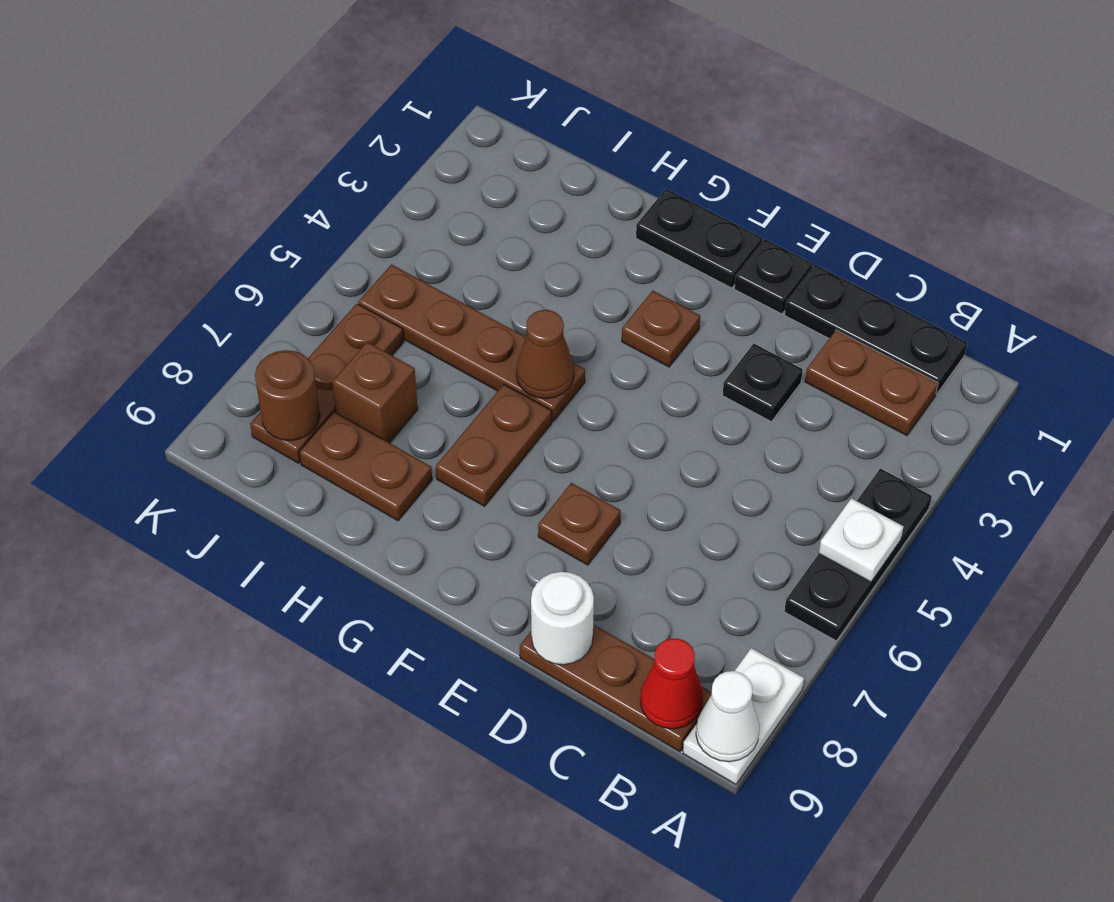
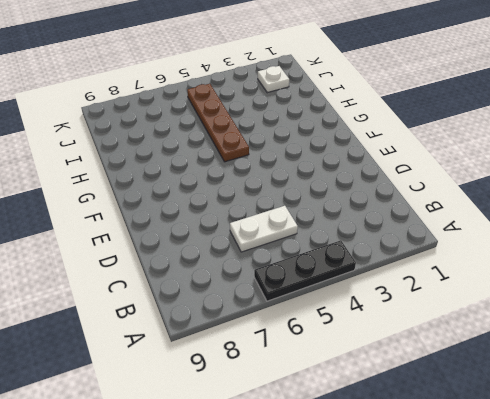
white 1x2 plate [230,206,298,252] -> white 1x2 plate moved to [683,648,804,784]
white 1x1 plate [258,66,289,93] -> white 1x1 plate moved to [819,498,904,582]
none -> black 1x3 plate [785,265,967,394]
none -> brown 1x2 plate [805,330,938,436]
none -> brown 1x3 plate [520,624,712,752]

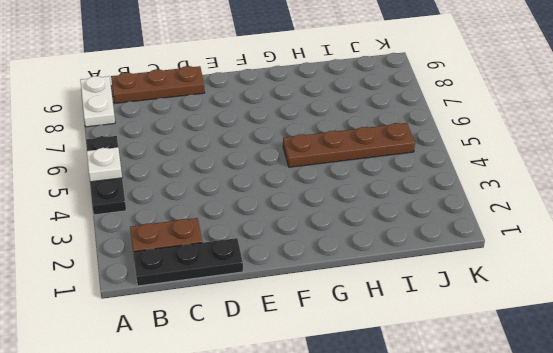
none -> black 1x1 plate [723,344,803,422]
none -> black 1x1 plate [734,239,812,314]
none -> brown 1x1 plate [538,483,621,565]

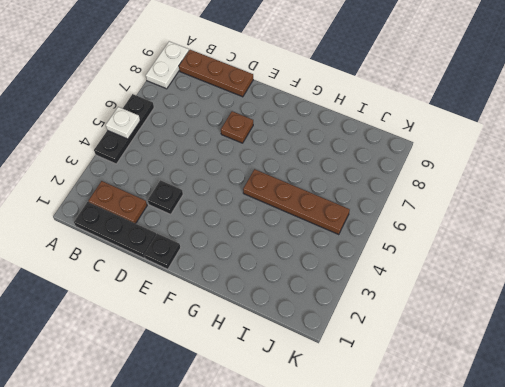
none -> black 1x2 plate [636,189,762,288]
none -> brown 1x1 plate [622,291,700,367]
none -> brown 1x2 plate [436,384,552,506]

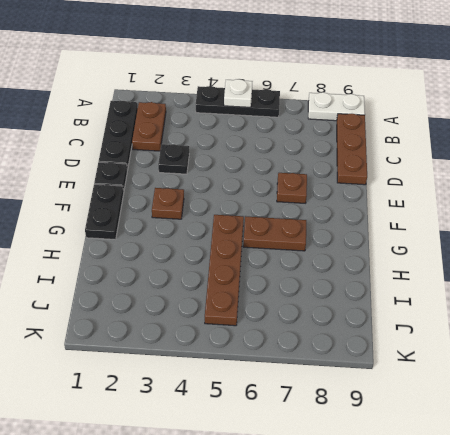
none -> brown 1x2 plate [299,412,432,521]
none -> brown 1x1 brick [332,342,418,443]
none -> brown 1x3 plate [250,304,404,463]

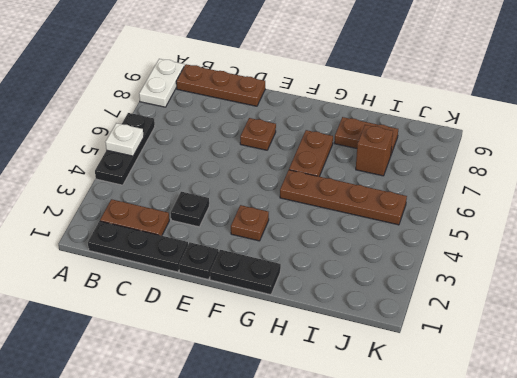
none -> brown 1x3 plate [250,304,404,463]
none -> white 1x1 cone [696,671,759,762]
none -> red 1x1 cone [640,638,703,729]

